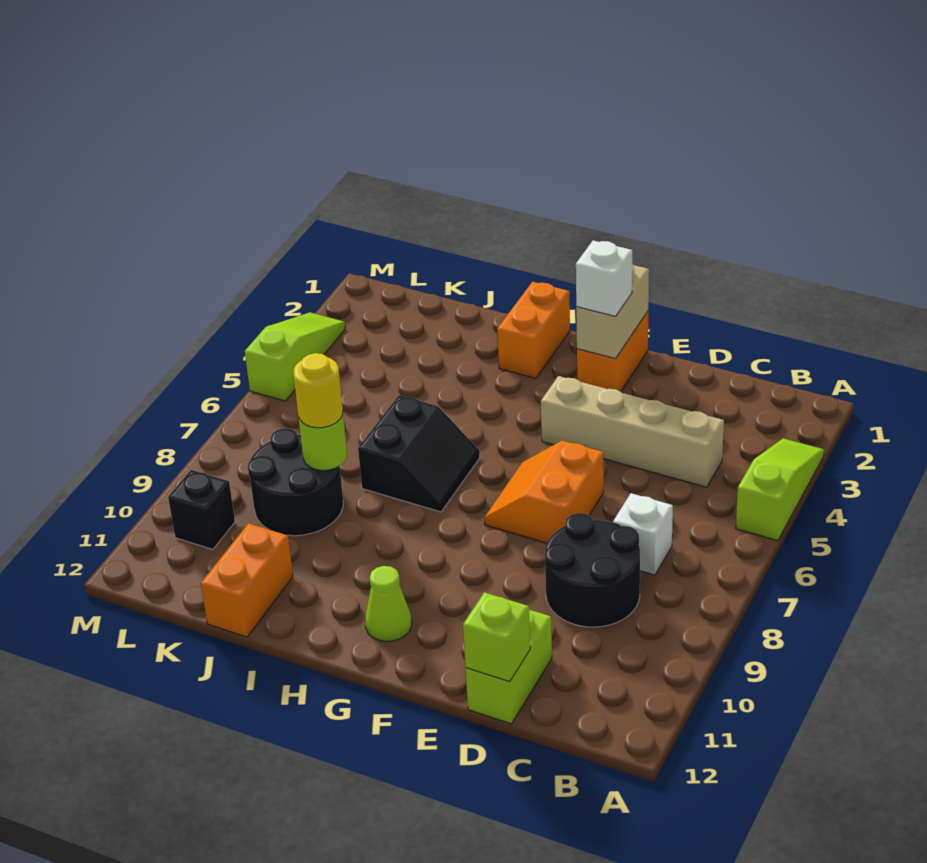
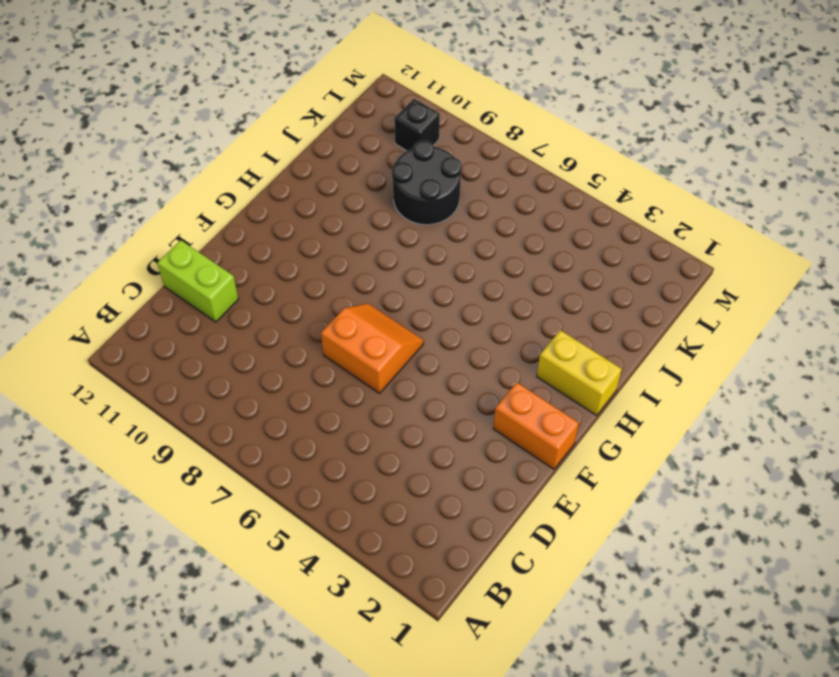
yellow 1x2 brick [537,330,622,415] -> orange 1x2 brick [497,282,570,378]
none -> lime 1x3 slope [736,438,824,541]
none -> tan 1x4 brick [541,376,724,487]
none -> white 1x1 brick [613,493,673,575]

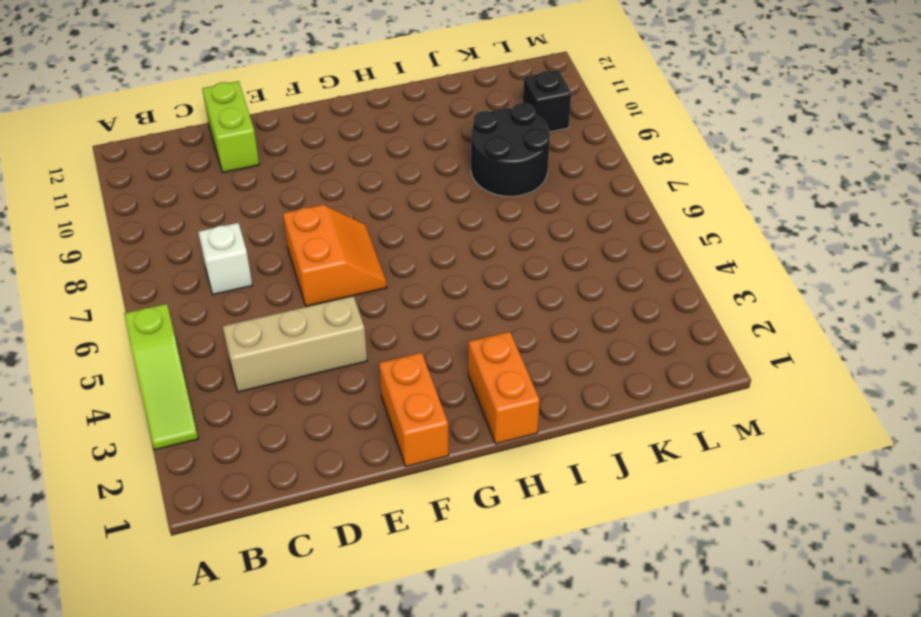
tan 1x3 brick [223,296,367,392] -> tan 1x4 brick [541,376,724,487]
none -> black 2x2 round brick [545,513,640,627]
none -> lime 1x1 cone [365,566,412,641]
none -> black 2x2 slope [358,395,480,512]

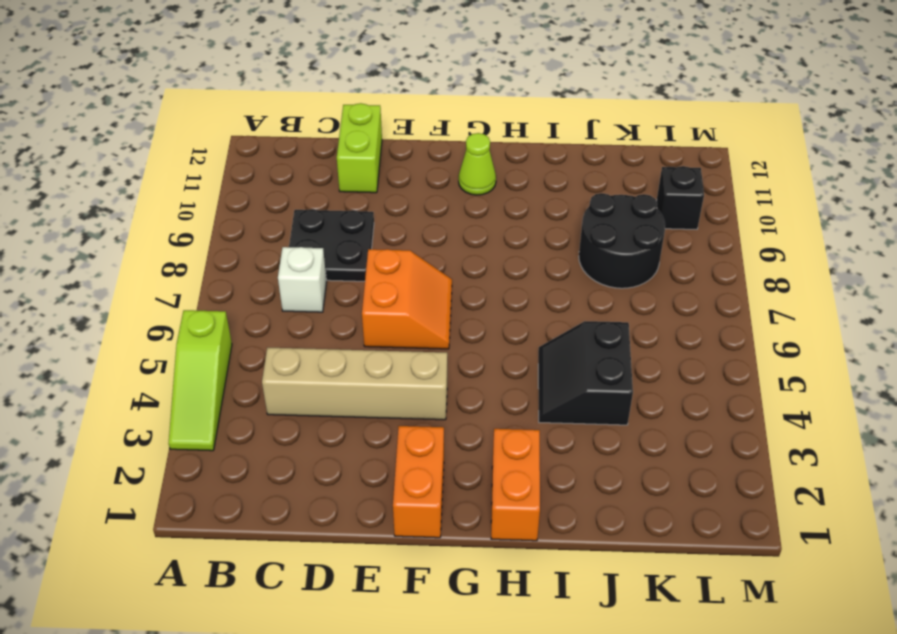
black 2x2 plate [289,209,374,281] -> black 2x2 round brick [545,513,640,627]
black 2x2 slope [538,321,633,425] -> black 2x2 slope moved to [358,395,480,512]
none -> orange 1x2 brick [201,523,293,637]
none -> lime 1x3 slope [245,313,345,401]
none -> lime 1x1 brick [463,592,530,682]

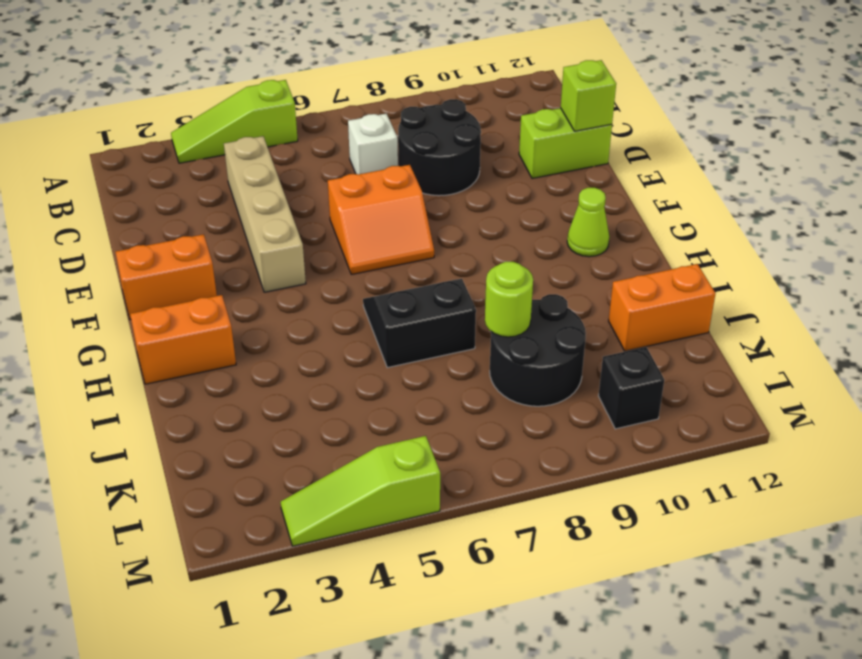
none -> tan 1x2 brick [576,264,649,359]
none -> white 1x1 brick [576,240,632,316]
none -> yellow 1x1 round brick [294,353,343,428]

